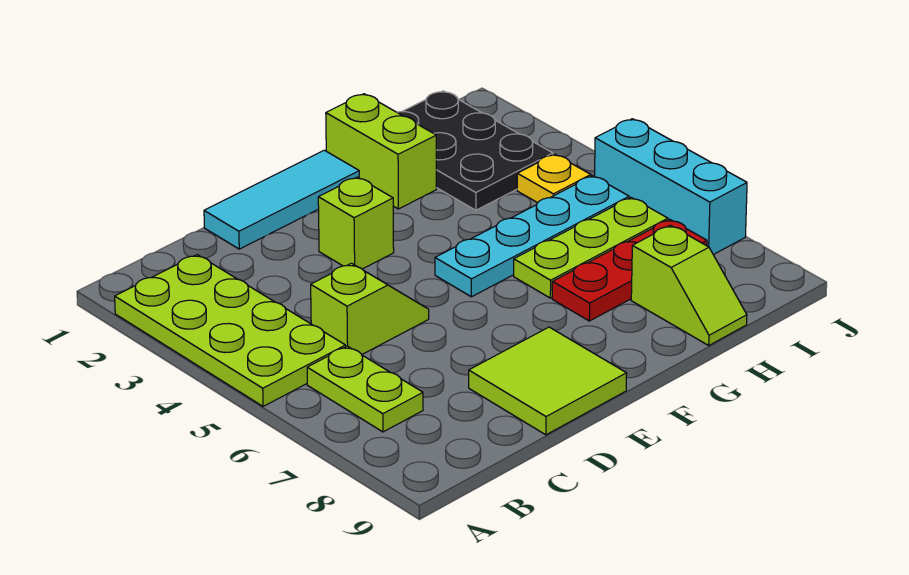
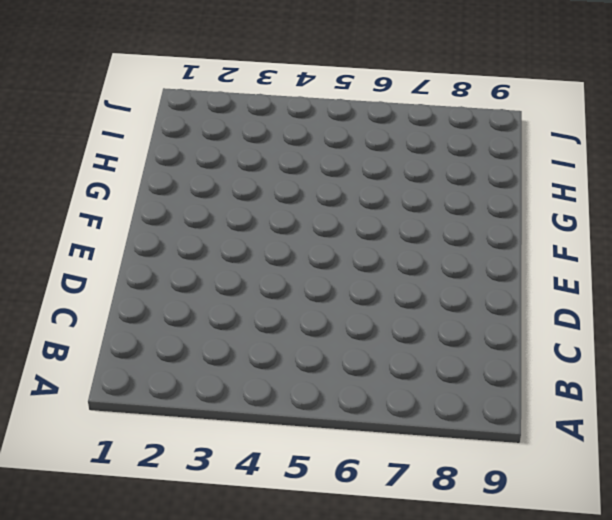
none -> lime 2x4 plate [115,255,346,406]
none -> lime 1x2 plate [307,346,423,432]
none -> lime 1x2 slope [311,263,429,354]

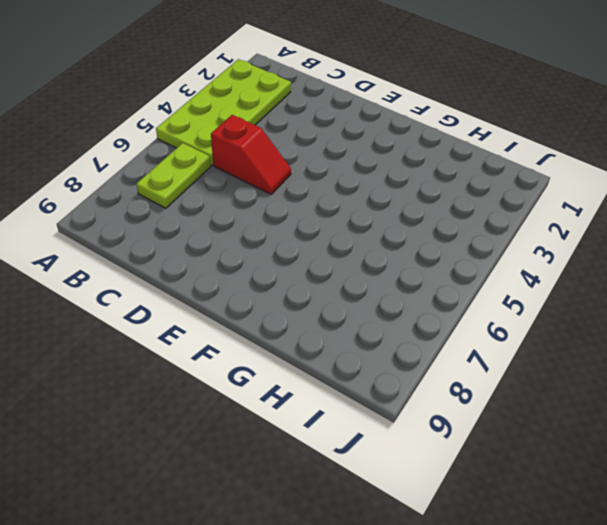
red 1x2 slope [211,115,291,194] -> lime 1x2 slope [311,263,429,354]
none -> cyan 1x3 tile [204,150,359,249]
none -> lime 2x2 tile [469,327,627,435]
none -> lime 1x1 brick [318,177,394,269]

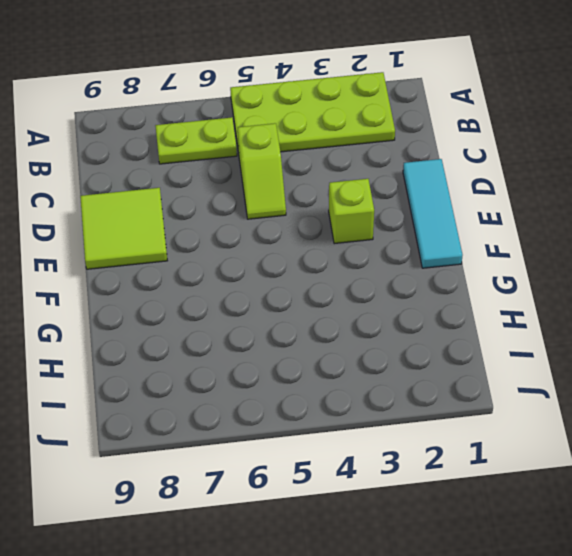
none -> cyan 1x4 plate [435,176,629,297]
none -> lime 1x2 brick [326,94,436,209]
none -> lime 1x3 plate [514,198,668,298]

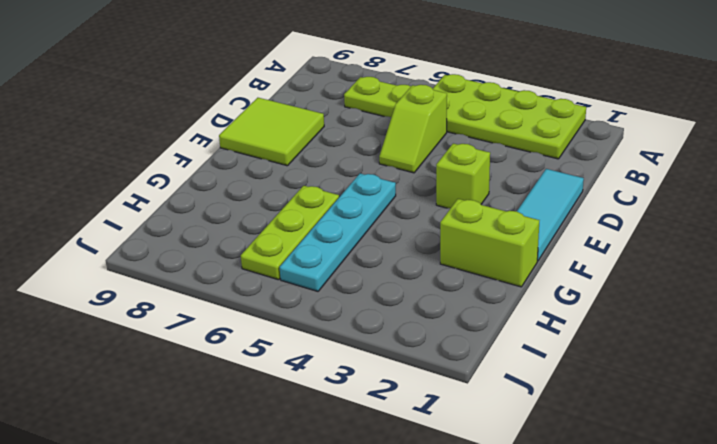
none -> red 1x3 plate [552,219,707,321]
none -> black 2x3 plate [397,91,553,210]
none -> lime 1x2 slope [631,225,747,345]

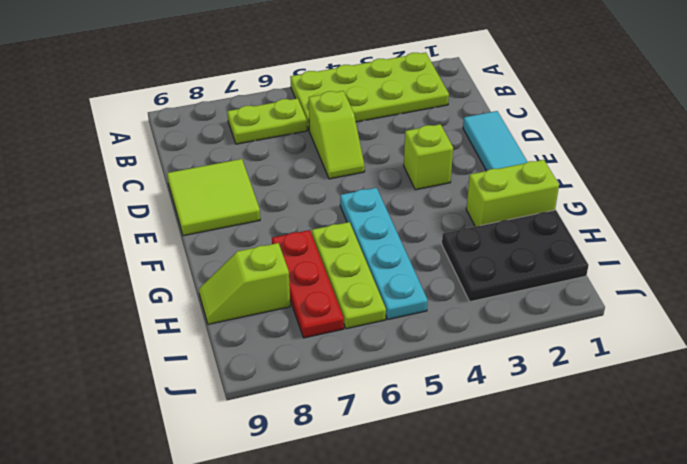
none -> yellow 1x1 plate [517,154,591,203]
none -> cyan 1x3 brick [595,119,747,255]

